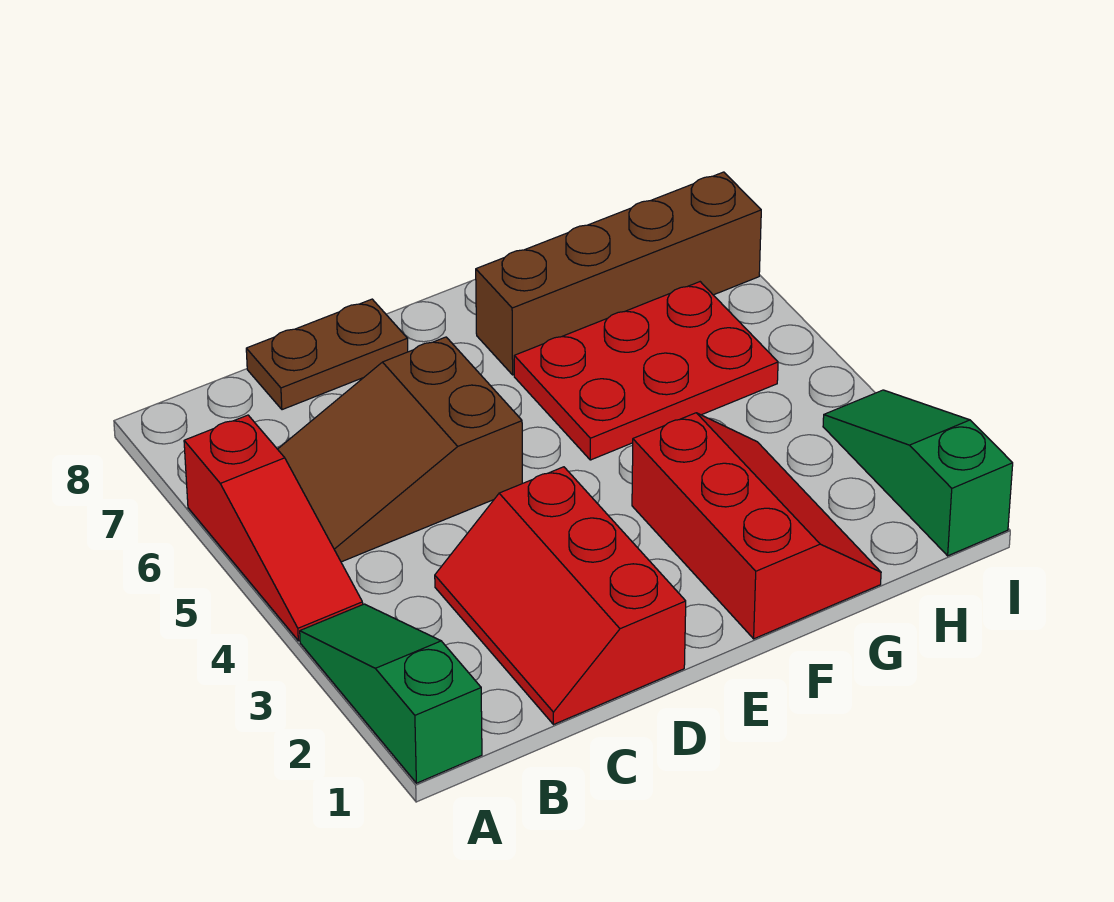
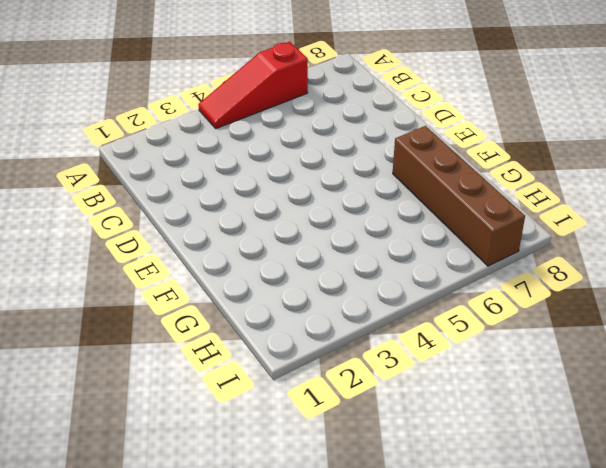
none -> green 1x3 slope [300,604,482,783]
none -> brown 2x3 slope [278,337,522,562]

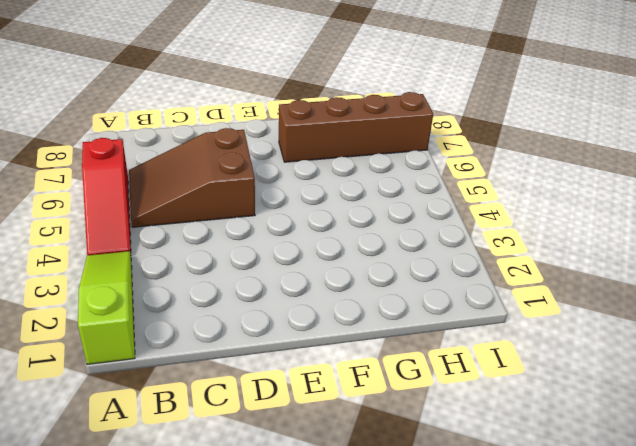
lime 1x3 slope [78,251,135,364] -> green 1x3 slope [300,604,482,783]
none -> red 2x3 slope [435,467,686,725]
none -> brown 1x2 plate [246,299,408,410]

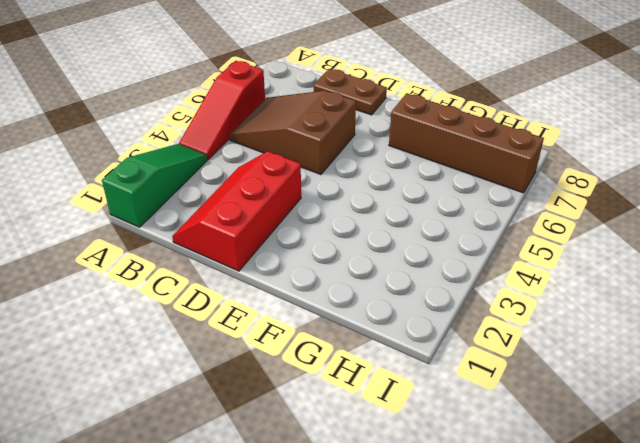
none -> red 2x3 slope [632,413,881,639]
none -> red 2x3 plate [514,282,778,460]

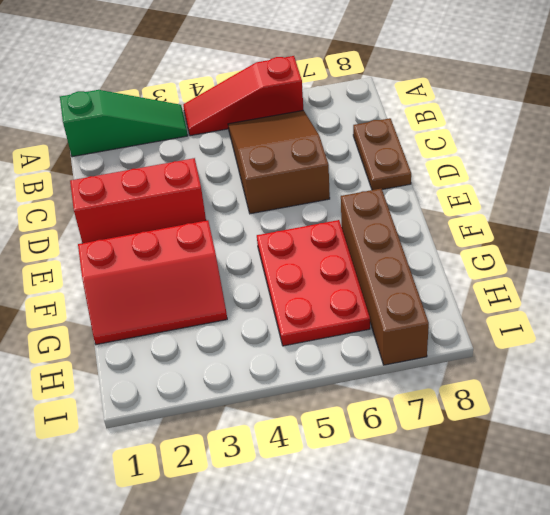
none -> green 1x3 slope [823,390,1013,556]

